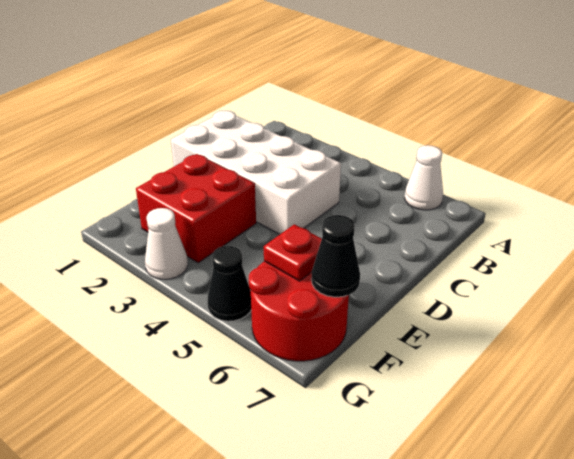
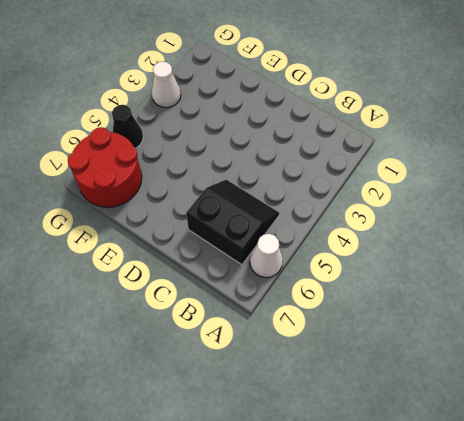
black 2x2 slope [186,180,279,265] -> none
none -> white 2x4 brick [171,111,341,234]
none -> red 2x2 brick [136,154,256,263]

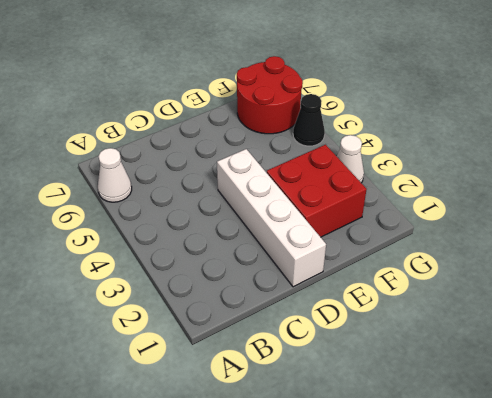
white 1x4 brick [217,149,326,287] -> white 2x4 brick [171,111,341,234]
none -> red 1x1 plate [264,224,322,281]
none -> black 1x1 cone [311,215,360,297]

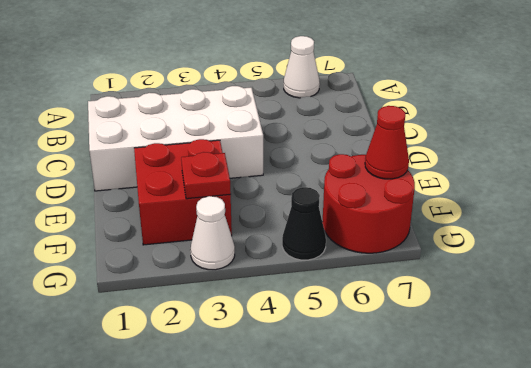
red 1x1 plate [181,152,231,199] -> red 1x1 plate moved to [264,224,322,281]
red 1x1 cone [365,106,409,179] -> black 1x1 cone [311,215,360,297]

